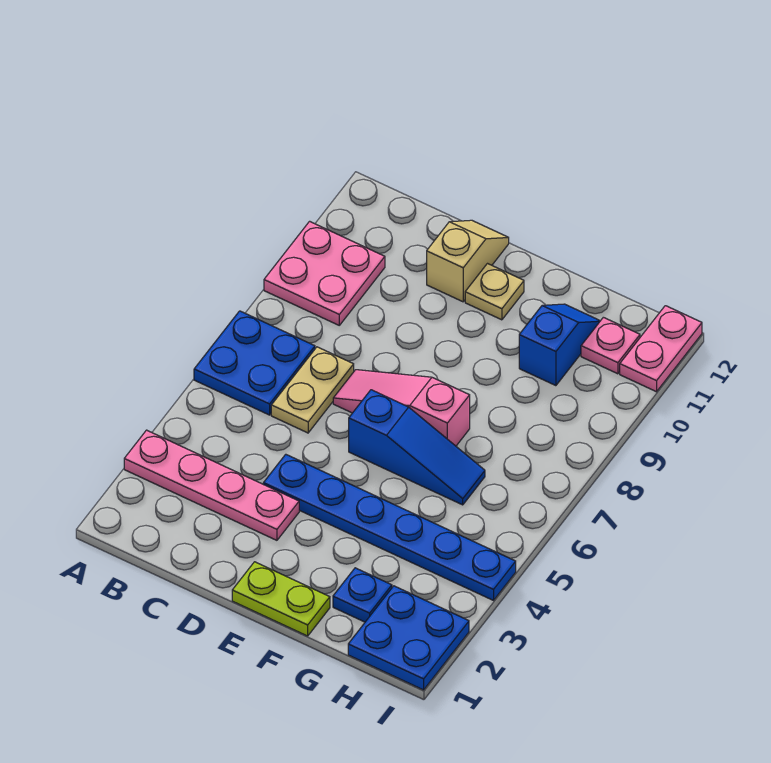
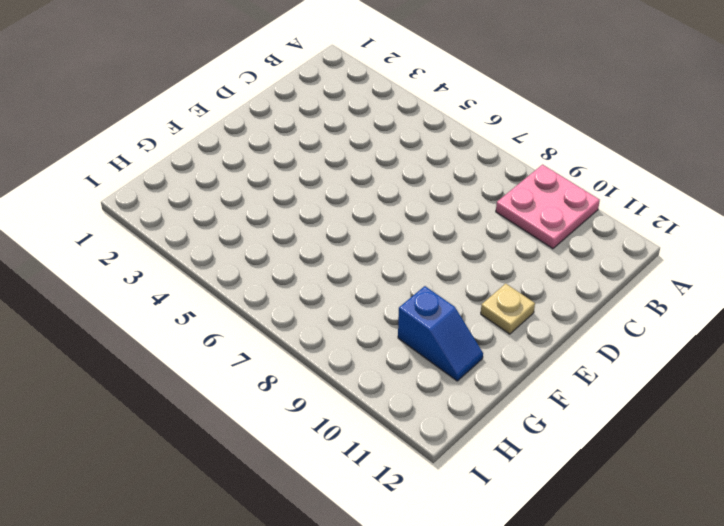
none -> pink 1x4 plate [124,430,299,540]
none -> blue 2x2 plate [194,311,315,415]
none -> tan 1x2 plate [271,347,354,433]

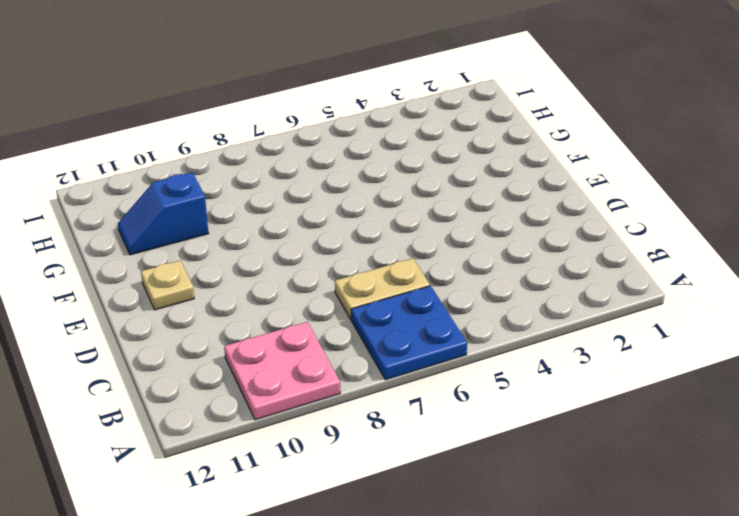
none -> pink 1x4 plate [124,430,299,540]
none -> blue 1x6 plate [263,454,516,600]
none -> pink 1x3 slope [333,370,470,446]

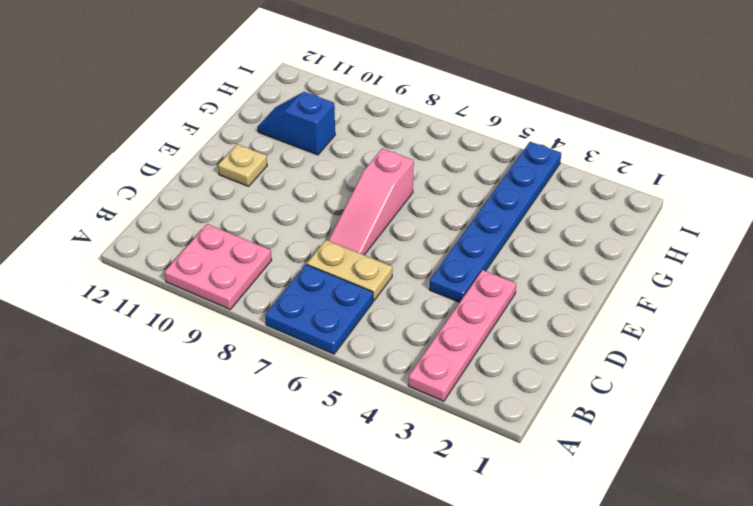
none -> tan 1x2 slope [427,220,509,302]
none -> lime 1x2 plate [232,562,330,636]
none -> blue 1x3 slope [349,390,485,505]

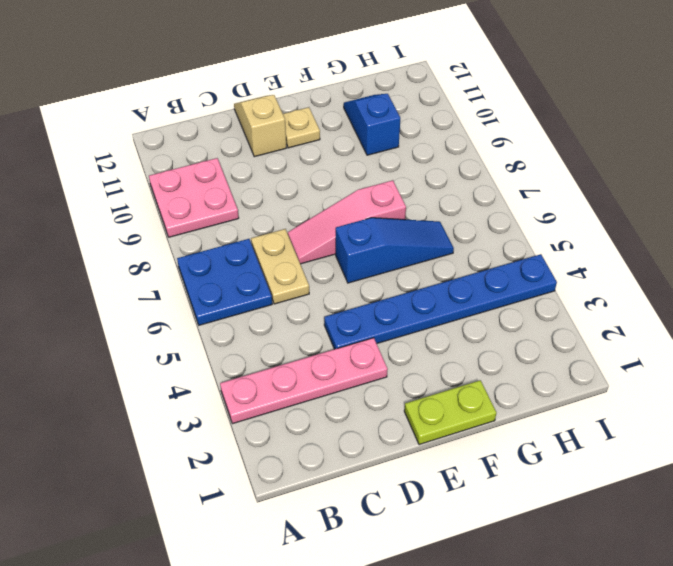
none -> blue 1x1 plate [333,568,392,622]
none -> blue 2x2 plate [348,586,469,690]
none -> pink 1x1 plate [581,317,640,374]

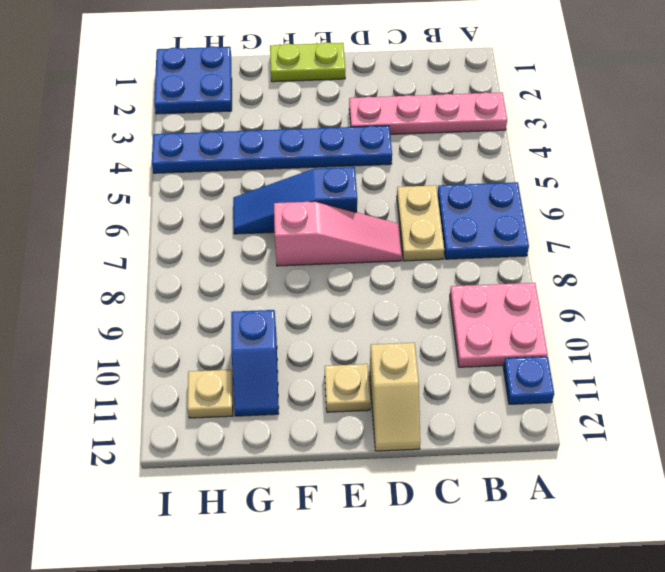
blue 1x1 plate [503,357,554,404] -> blue 1x1 plate moved to [333,568,392,622]
tan 1x1 plate [187,370,233,418] -> pink 1x1 plate [581,317,640,374]
none -> pink 1x2 plate [620,306,702,392]

